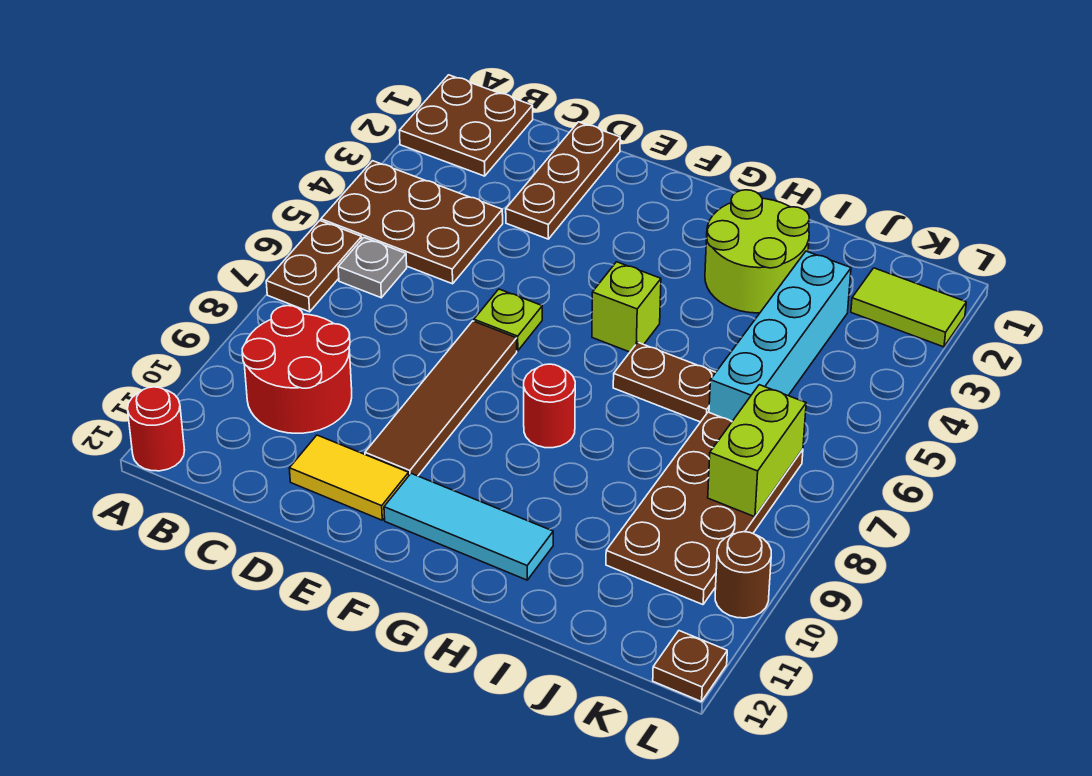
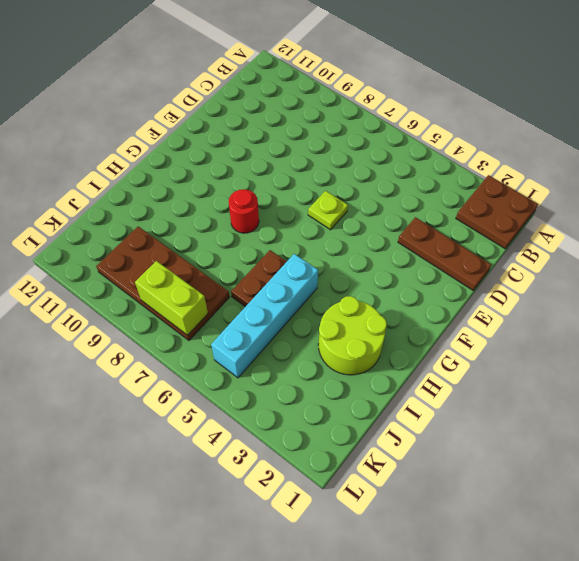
cyan 1x4 brick [211,254,318,378] -> cyan 1x4 brick turned to [709,251,851,421]
none -> brown 2x3 plate [321,161,503,284]
none -> brown 1x2 plate [266,221,362,312]
none -> red 1x1 round brick [128,387,184,471]

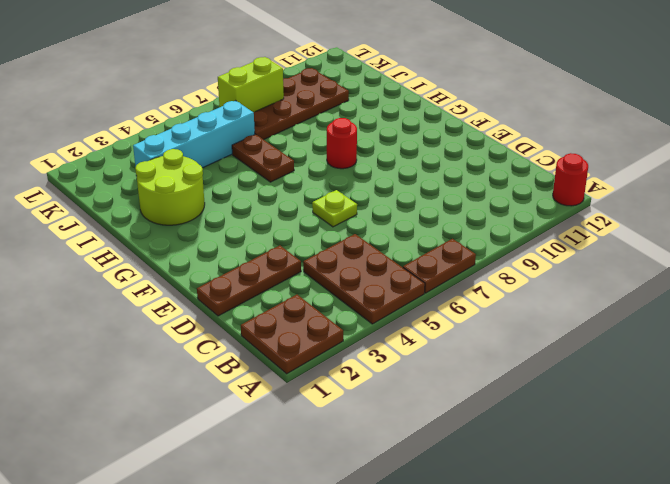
none -> grey 1x1 plate [338,238,407,298]
none -> red 2x2 round brick [242,306,352,433]
none -> yellow 1x2 tile [289,435,409,520]

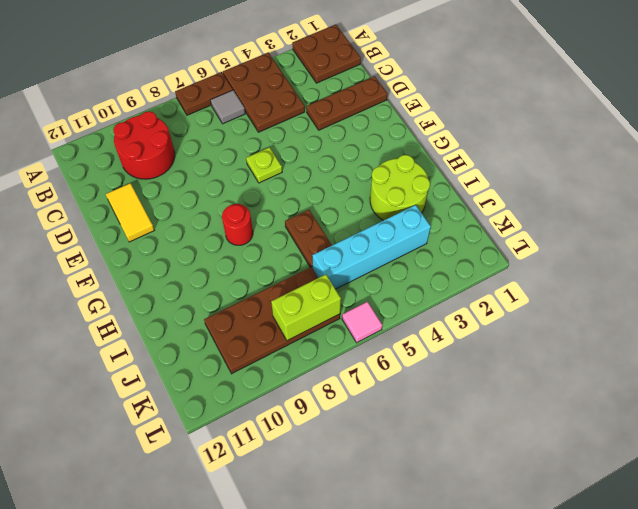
grey 1x1 tile [211,90,245,124] -> grey 1x1 plate [338,238,407,298]
pink 1x1 tile [342,302,383,343] -> none
none -> red 1x1 round brick [128,387,184,471]
none -> brown 1x4 tile [365,321,517,476]
none -> cyan 1x3 tile [384,473,553,580]

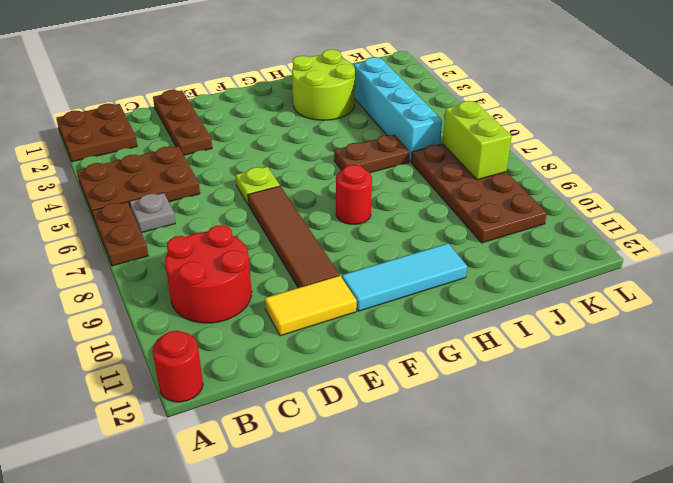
none -> lime 1x1 brick [592,262,661,352]
none -> lime 1x2 tile [851,268,966,347]
none -> brown 1x1 round brick [715,532,771,618]

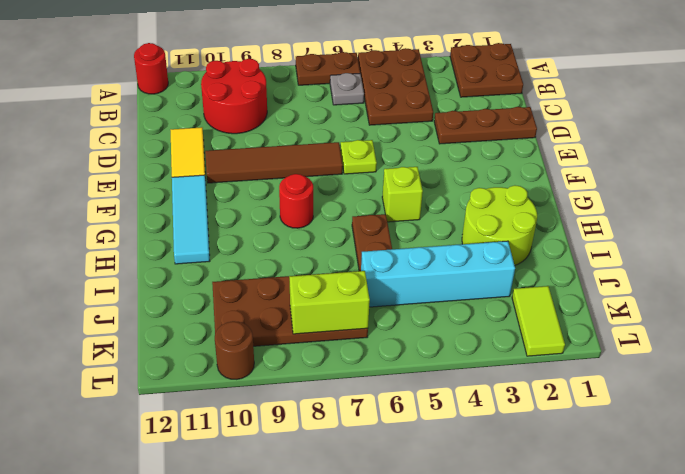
none -> brown 1x1 plate [653,631,727,702]

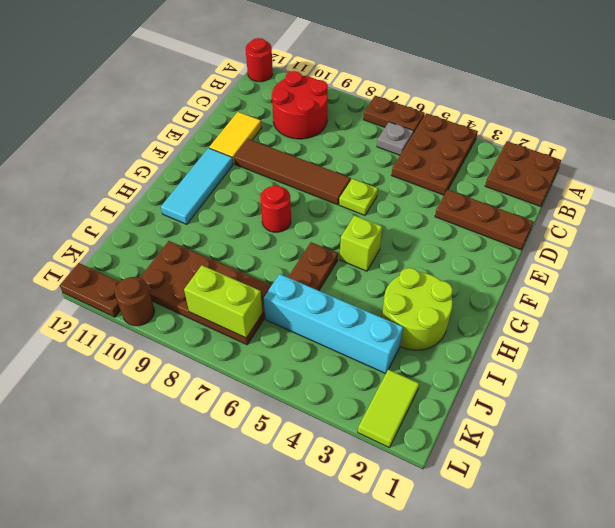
brown 1x2 plate [60,263,121,317] -> brown 1x1 plate [653,631,727,702]

